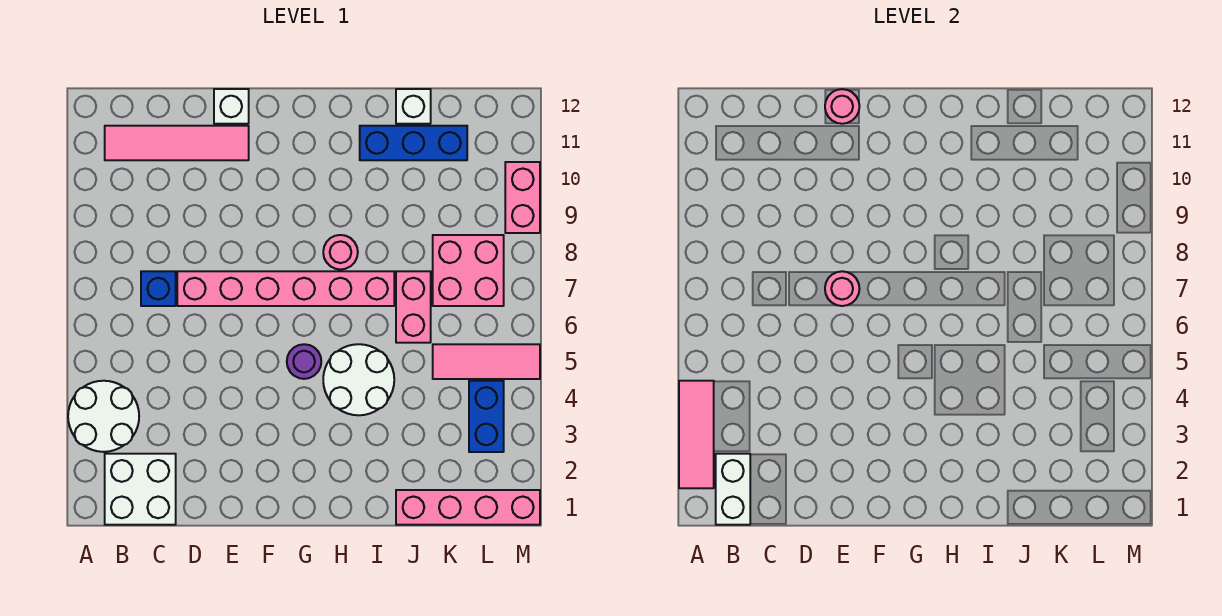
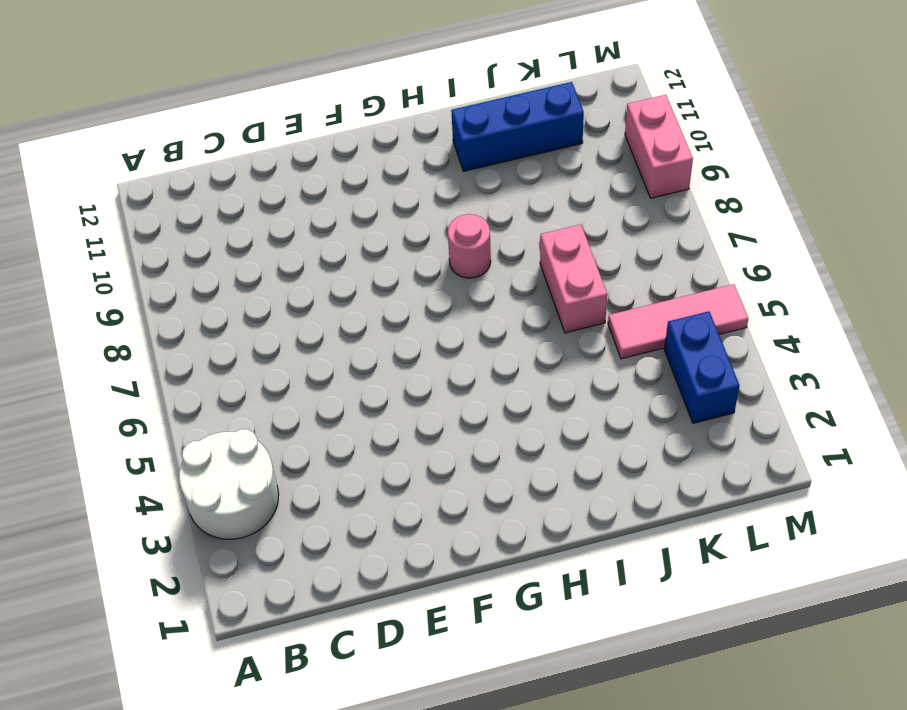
none -> white 2x2 brick [105,454,176,525]
none -> pink 1x4 tile [105,126,249,160]
none -> blue 1x1 brick [141,271,176,306]

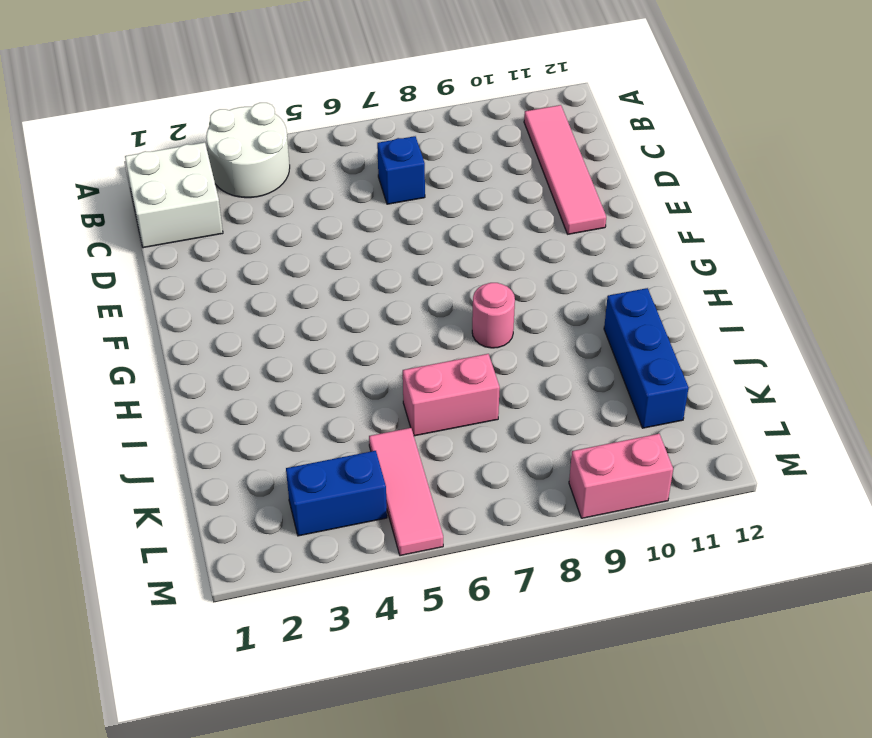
none -> pink 1x6 brick [177,271,394,306]
none -> white 1x1 brick [214,89,249,124]
none -> purple 1x1 round brick [287,344,321,379]

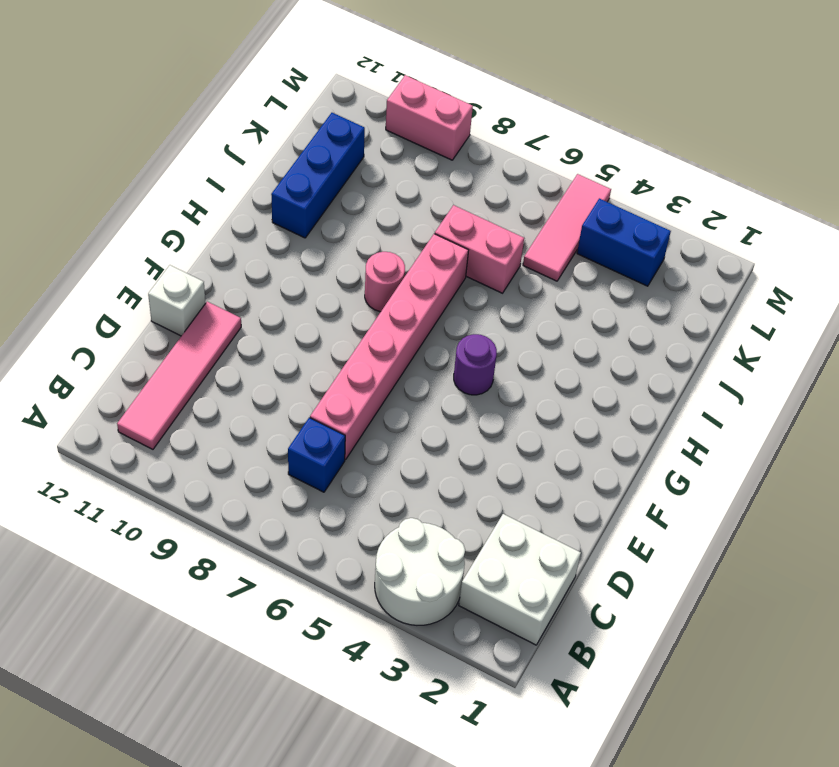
none -> white 2x2 round brick [323,344,394,415]
none -> pink 1x4 brick [396,490,540,525]
none -> white 1x1 brick [396,89,431,124]

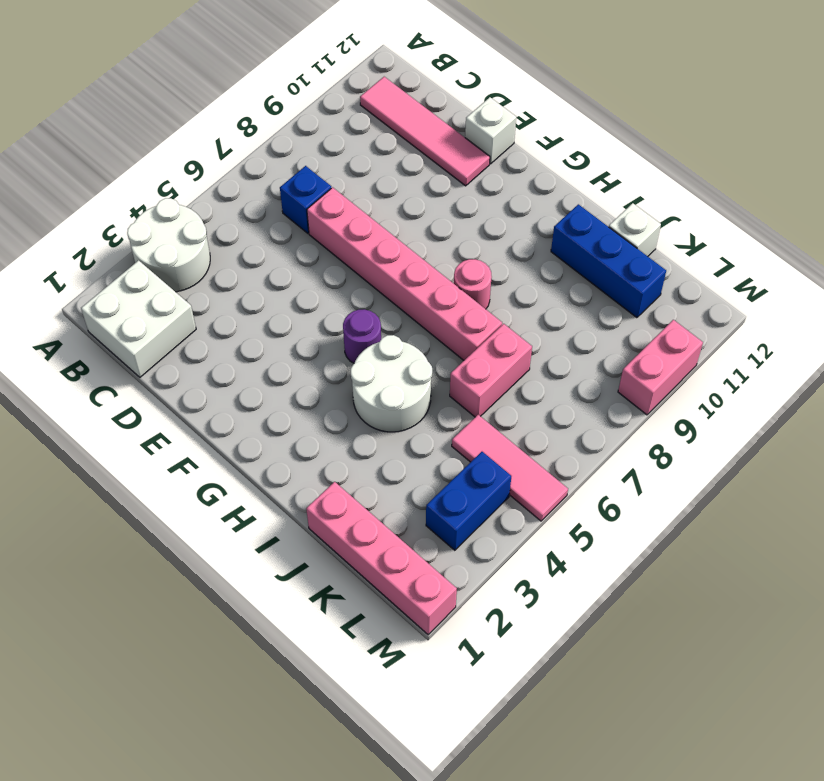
none -> pink 2x2 brick [433,235,504,306]
none -> pink 1x3 tile [679,381,714,488]
none -> white 1x2 brick [716,454,750,525]

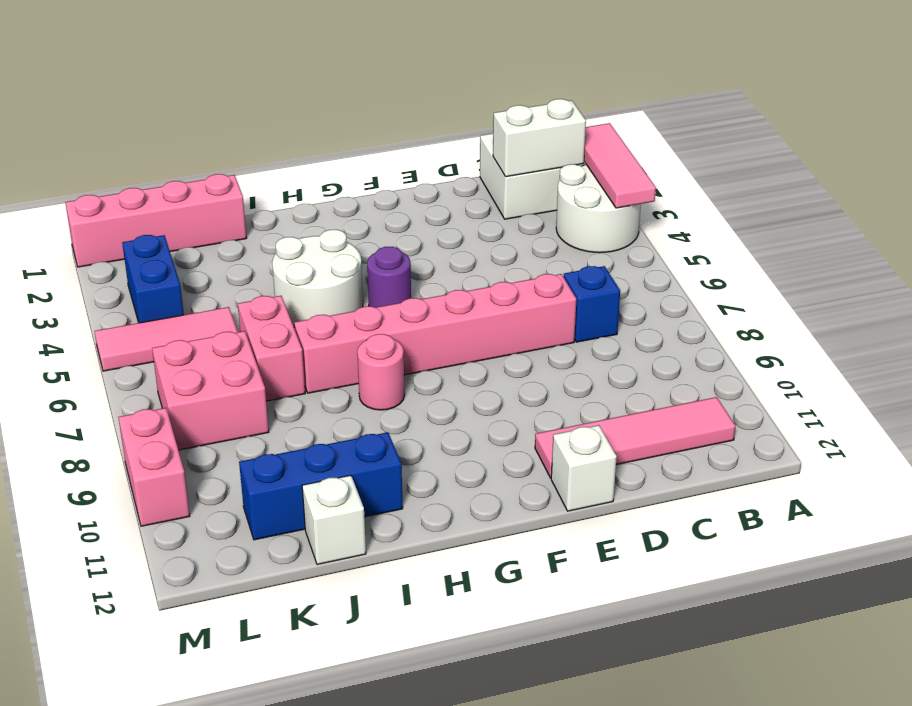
white 1x2 brick [493,99,586,177] -> white 1x2 brick turned to [716,454,750,525]
none -> pink 1x1 round brick [825,271,860,306]
none -> pink 1x1 round brick [825,89,859,124]

